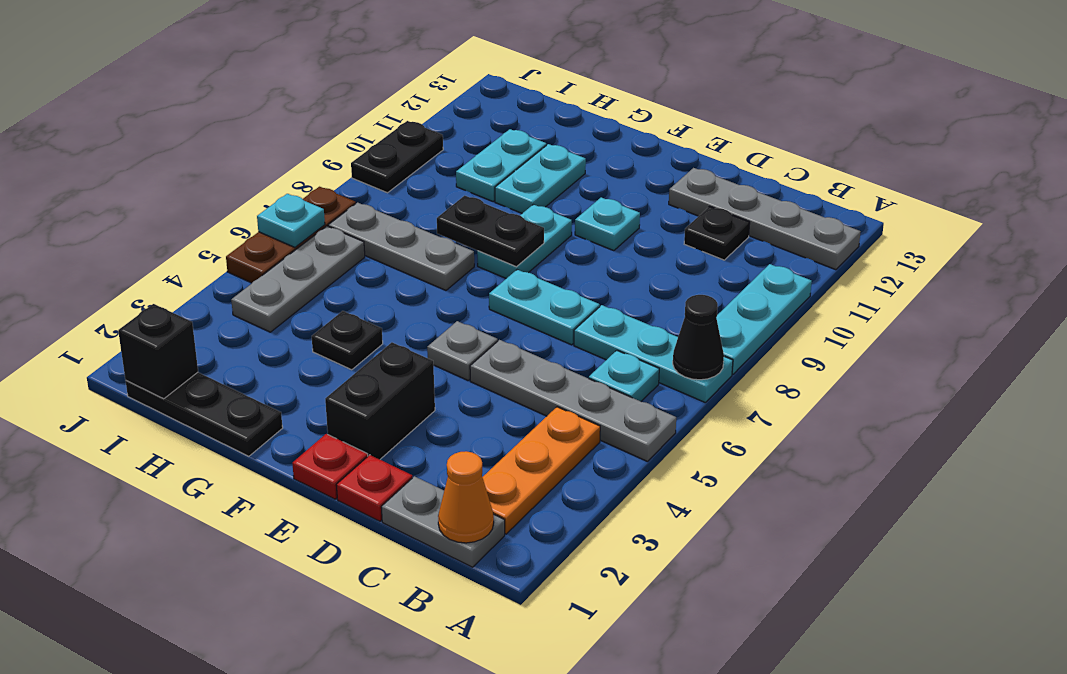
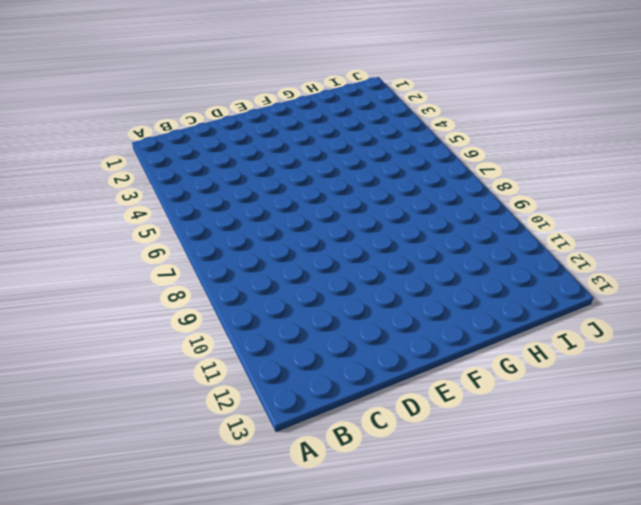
none -> grey 1x4 plate [470,340,676,461]
none -> cyan 1x3 plate [574,305,733,402]
none -> cyan 1x3 plate [716,264,812,374]

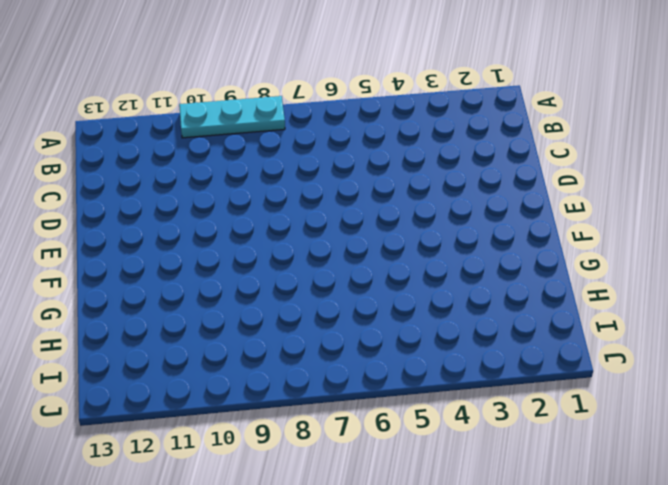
none -> grey 1x4 plate [470,340,676,461]
none -> cyan 1x3 plate [574,305,733,402]
none -> grey 1x4 plate [669,168,861,270]

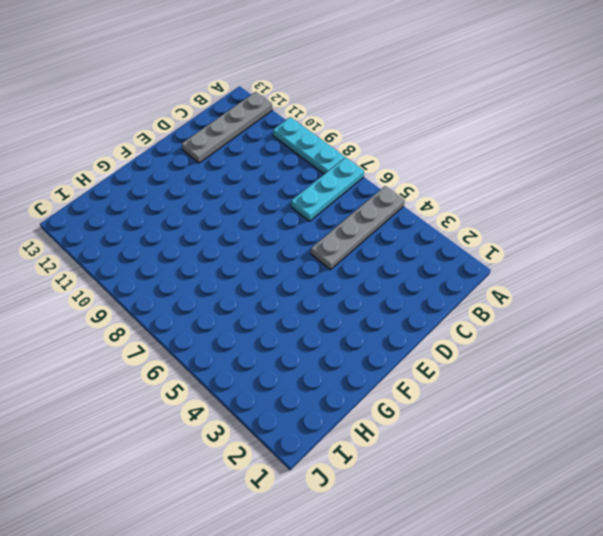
none -> grey 1x2 plate [381,476,505,567]
none -> orange 1x3 plate [482,407,600,534]
none -> cyan 1x1 plate [589,350,659,401]

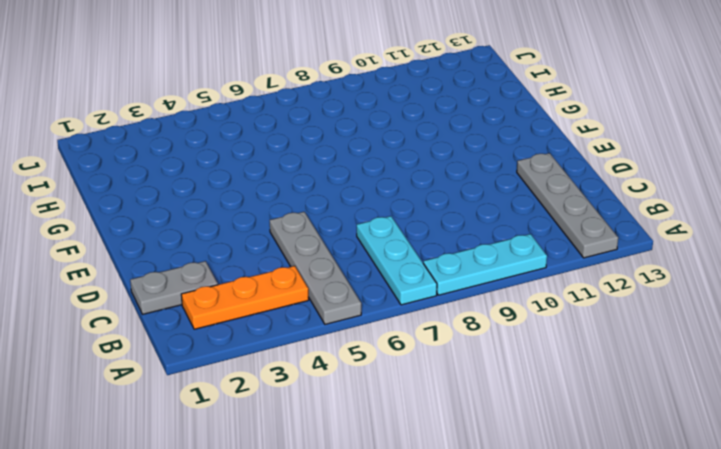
grey 1x2 plate [130,261,218,314] -> grey 1x2 plate turned to [381,476,505,567]
none -> cyan 1x1 plate [589,350,659,401]
none -> black 1x1 plate [684,206,750,260]
none -> red 1x1 plate [336,455,412,521]

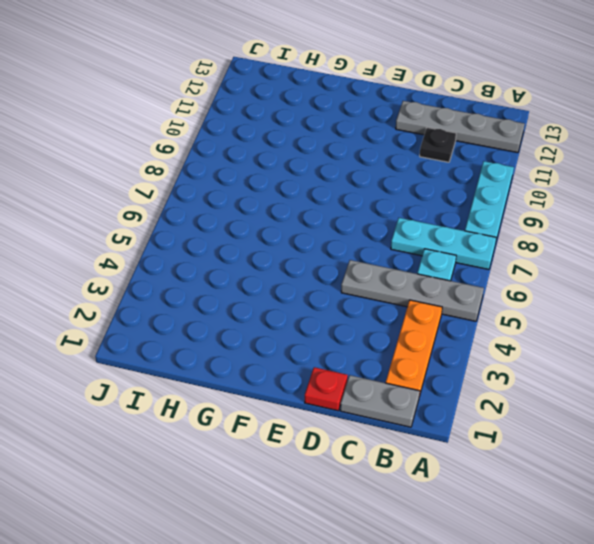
none -> cyan 1x2 plate [489,270,600,345]
none -> red 1x1 plate [292,434,368,499]
none -> black 1x2 brick [325,342,435,459]

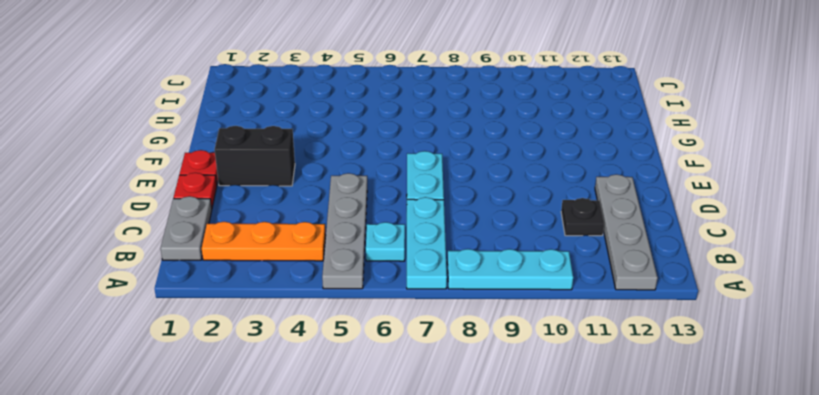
none -> grey 1x1 plate [427,321,498,380]
none -> cyan 1x1 plate [575,197,640,251]
none -> cyan 1x2 plate [477,204,572,278]

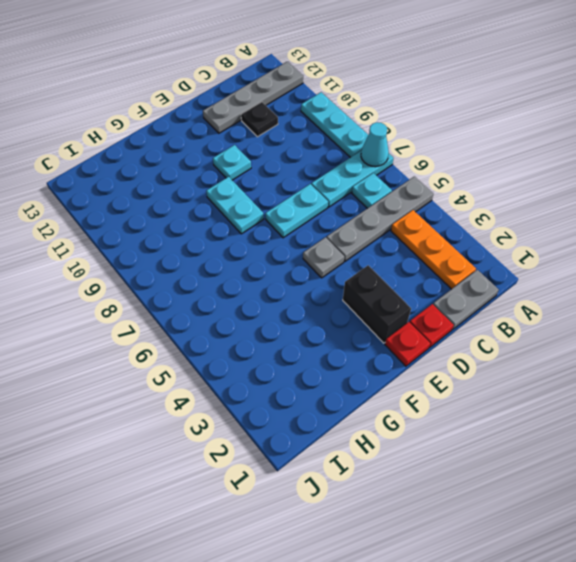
cyan 1x1 cone [361,122,389,167] -> black 1x1 cone [673,295,724,380]
none -> black 1x3 plate [126,372,283,456]
none -> black 1x1 plate [312,311,383,370]
none -> grey 1x3 plate [328,203,474,290]

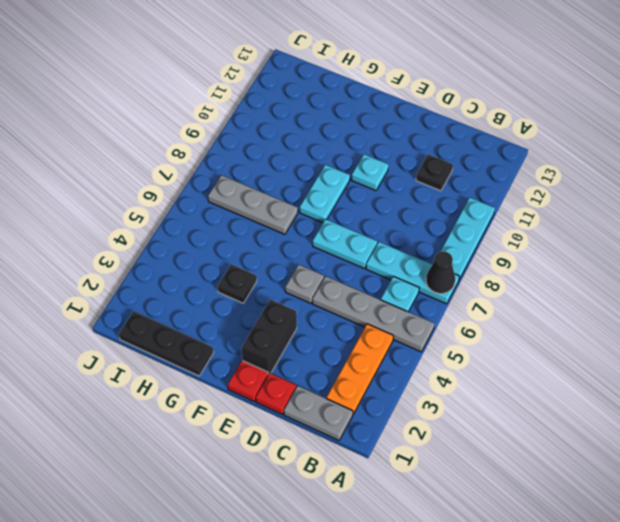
none -> grey 1x4 plate [669,168,861,270]
none -> cyan 1x2 plate [495,144,586,213]
none -> cyan 1x2 plate [456,129,546,201]

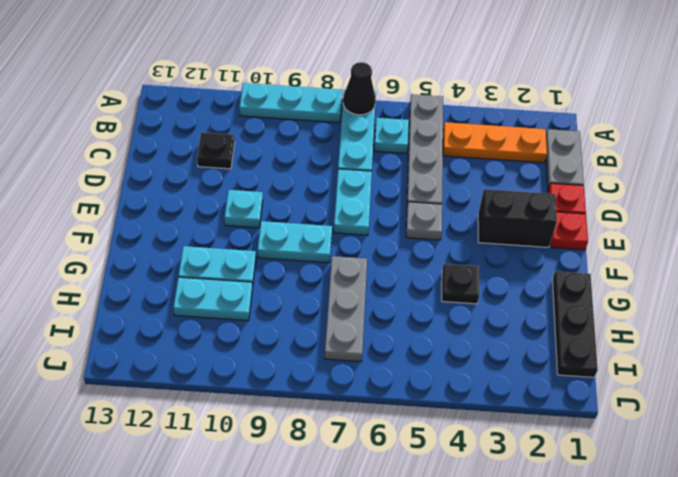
none -> grey 1x4 plate [669,168,861,270]
none -> grey 1x3 plate [231,226,365,332]
none -> brown 1x3 plate [226,187,356,283]

